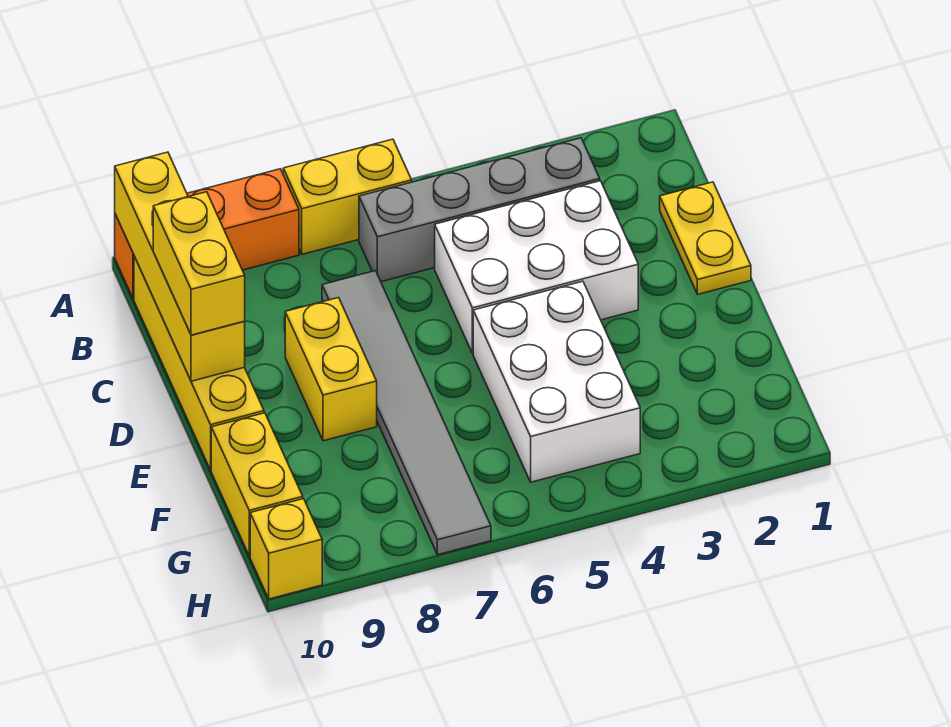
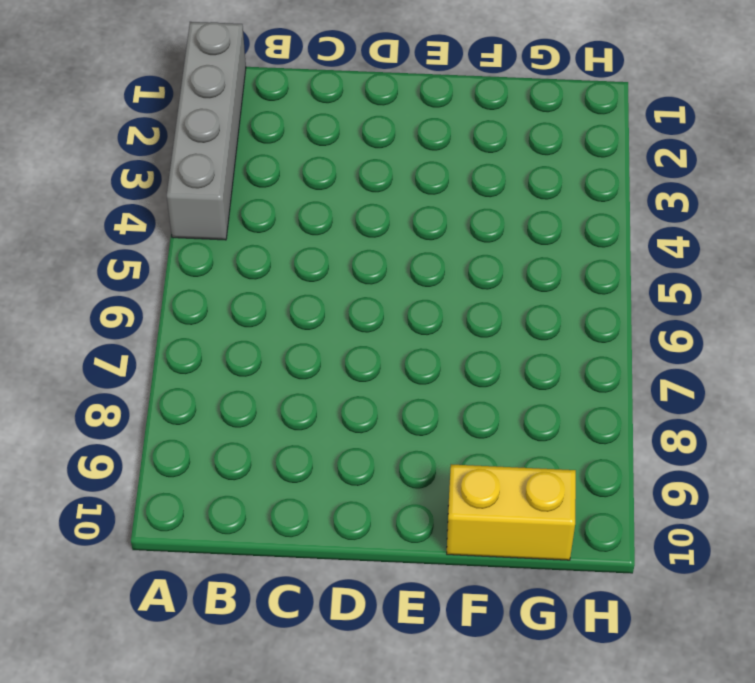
grey 1x4 brick [167,22,246,240] -> grey 1x4 brick moved to [359,138,600,282]
none -> yellow 1x2 brick [283,139,412,254]
none -> orange 1x3 brick [115,169,299,299]
none -> yellow 1x4 brick [134,256,264,470]

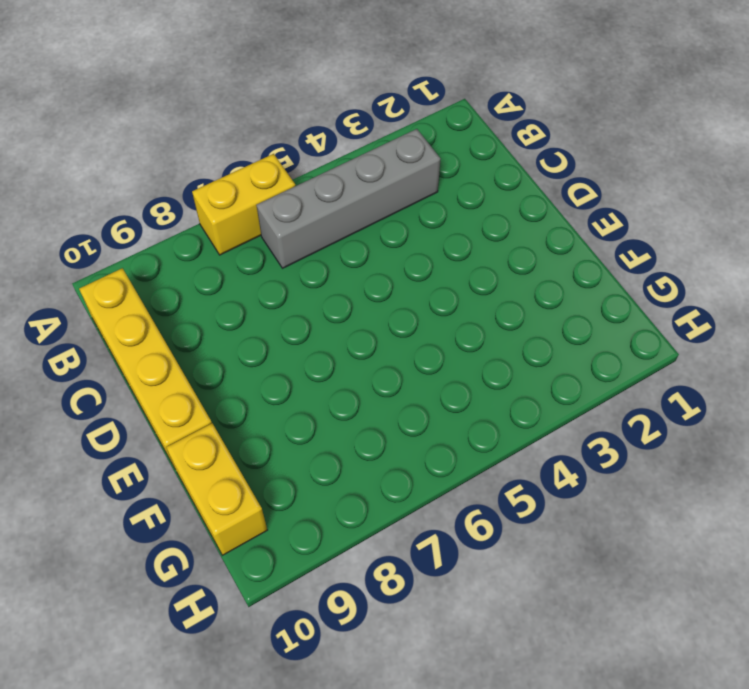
none -> orange 1x3 brick [115,169,299,299]
none -> yellow 1x2 plate [660,182,751,294]
none -> white 2x3 brick [435,181,638,353]

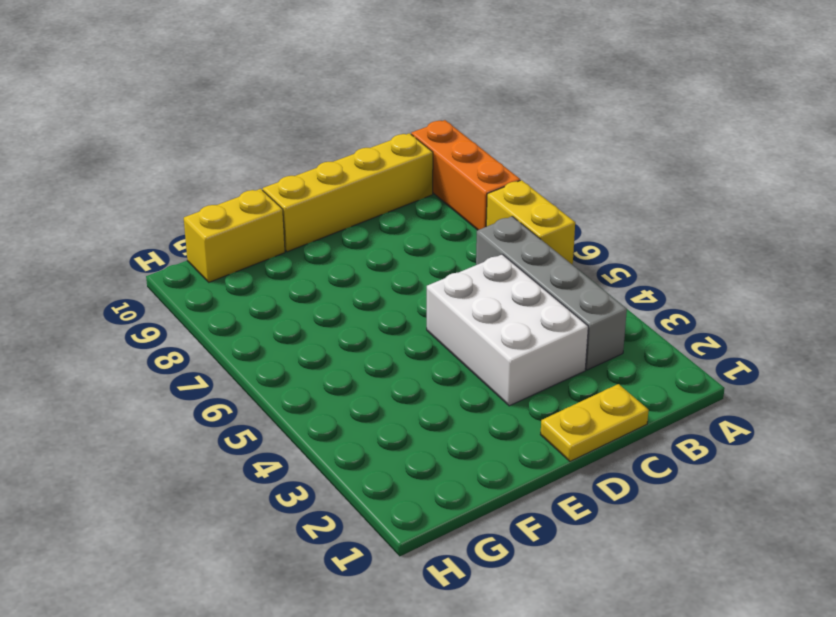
none -> grey 1x6 tile [322,271,491,555]
none -> yellow 1x2 brick [285,298,377,441]
none -> white 2x3 brick [473,281,640,482]

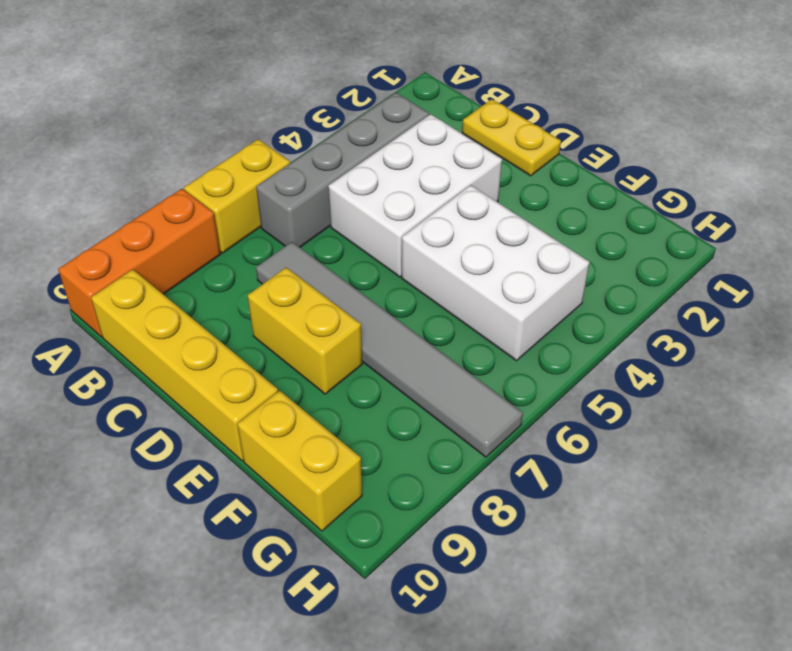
none -> yellow 1x1 brick [250,499,322,599]
none -> yellow 1x4 brick [115,152,245,381]
none -> yellow 1x2 brick [153,192,245,335]

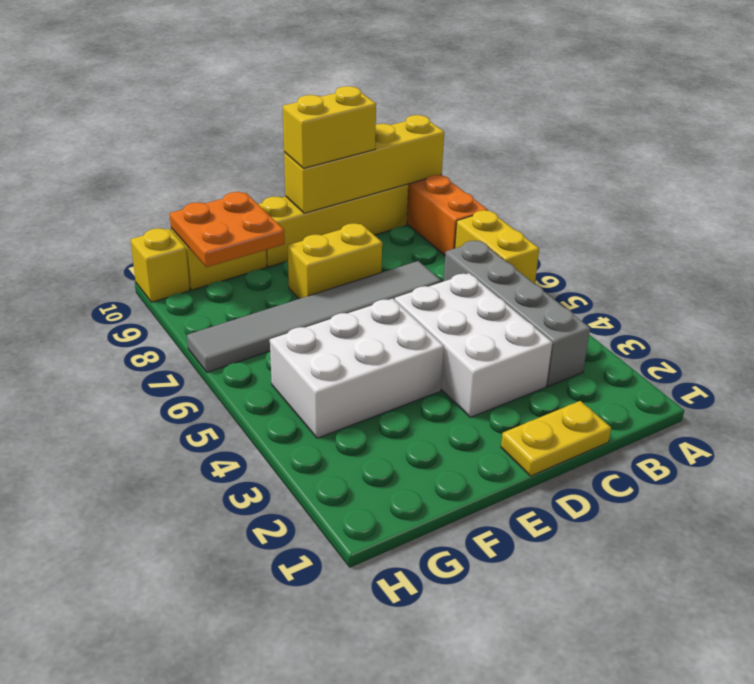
orange 2x2 plate [170,192,285,267] -> none

